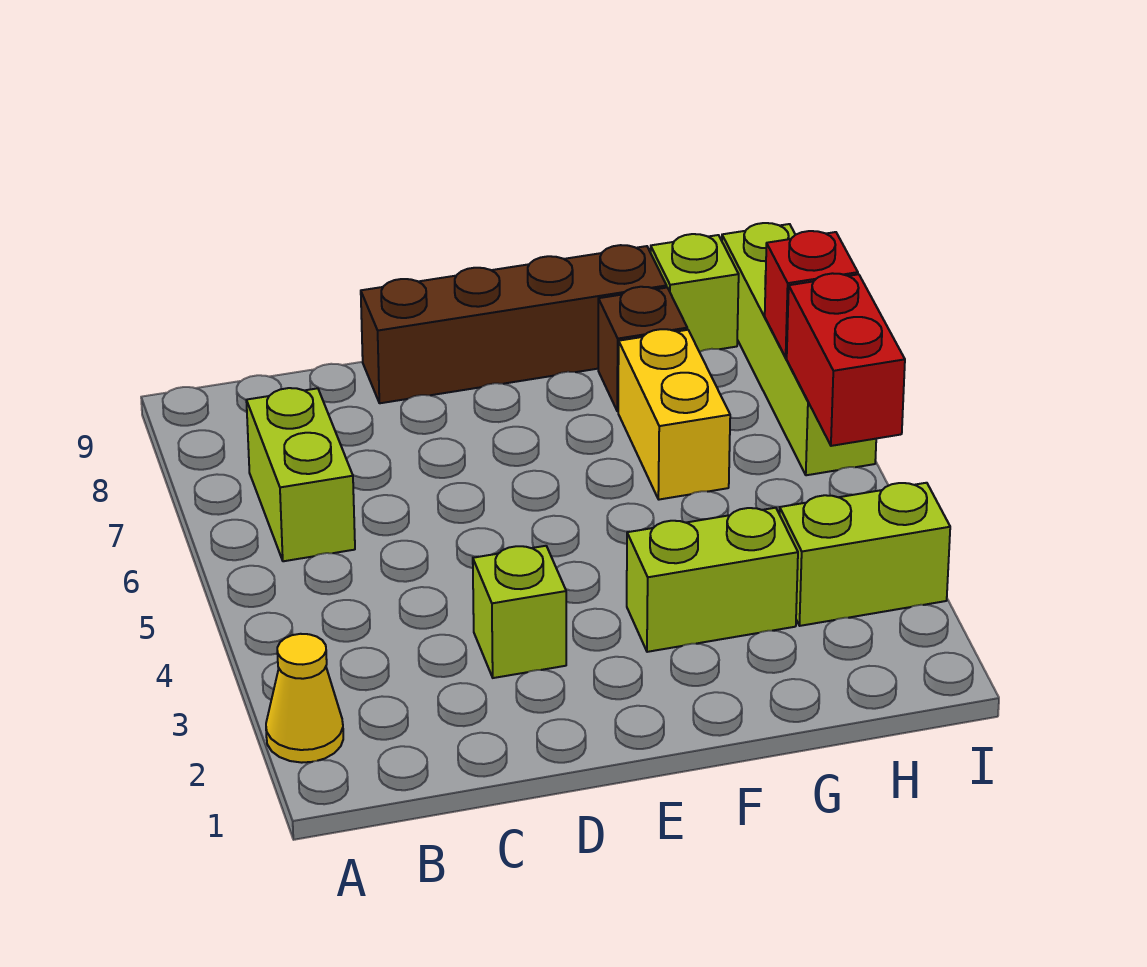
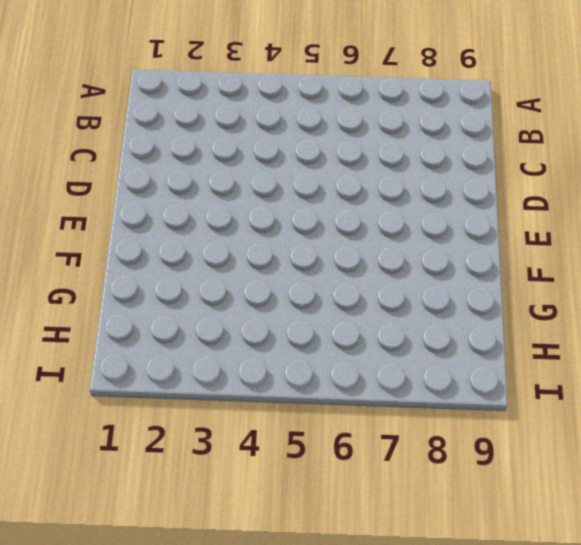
none -> yellow 1x1 cone [266,634,343,763]
none -> lime 1x2 brick [246,388,355,561]
none -> lime 1x1 brick [473,546,566,678]

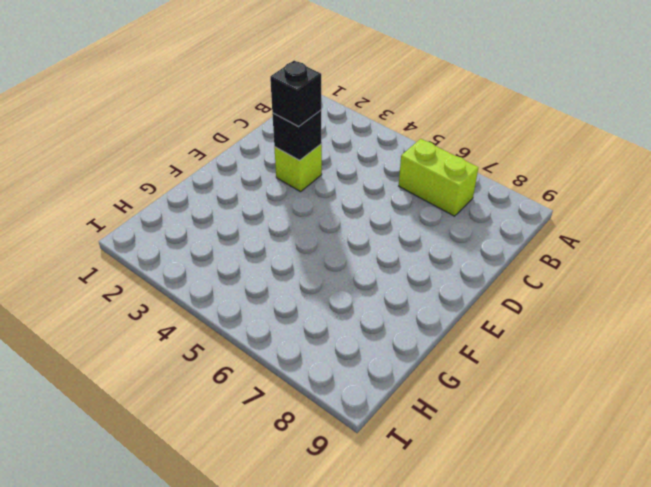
black 1x1 brick [272,110,322,160] -> none
black 1x1 brick [270,61,321,127] -> none
none -> yellow 1x1 cone [266,634,343,763]
none -> brown 1x4 brick [361,245,667,403]
none -> lime 1x2 brick [627,508,798,652]

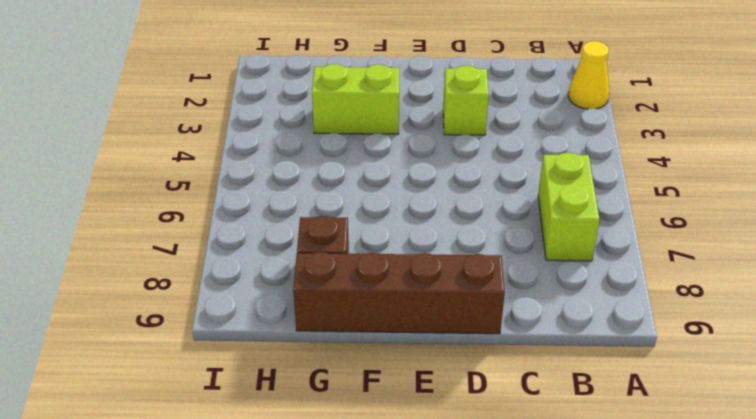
none -> yellow 1x2 brick [618,329,730,500]
none -> lime 1x2 brick [779,483,950,626]
none -> lime 1x1 brick [650,234,739,352]

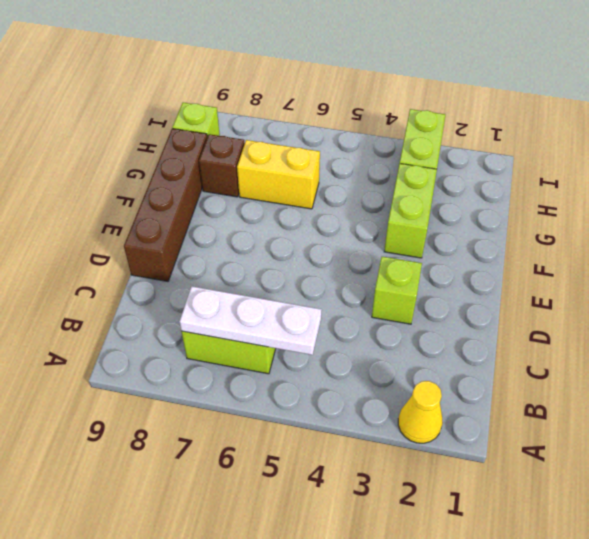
white 1x3 plate [180,286,322,355] -> none
none -> lime 1x4 brick [722,223,876,475]
none -> red 1x2 brick [787,273,905,446]
none -> red 1x1 brick [765,231,858,358]

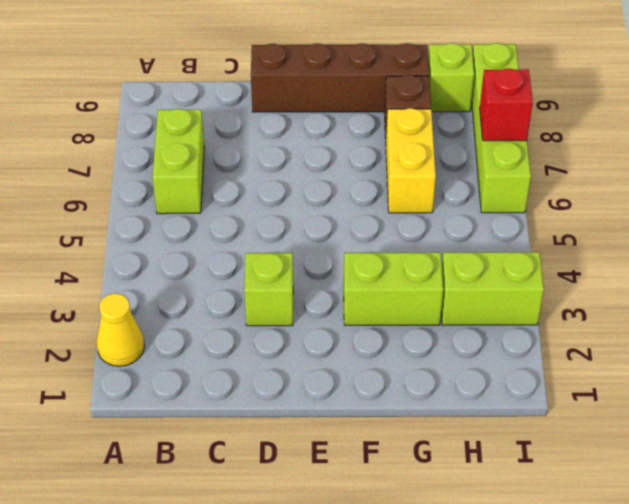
none -> red 1x2 brick [787,273,905,446]

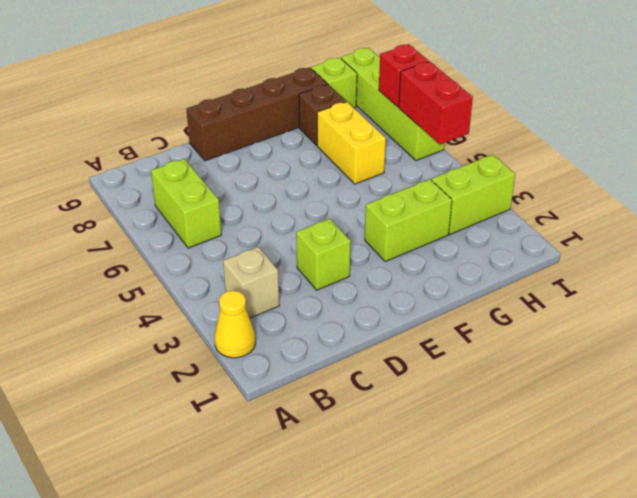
tan 1x1 brick [223,247,279,318] -> none

